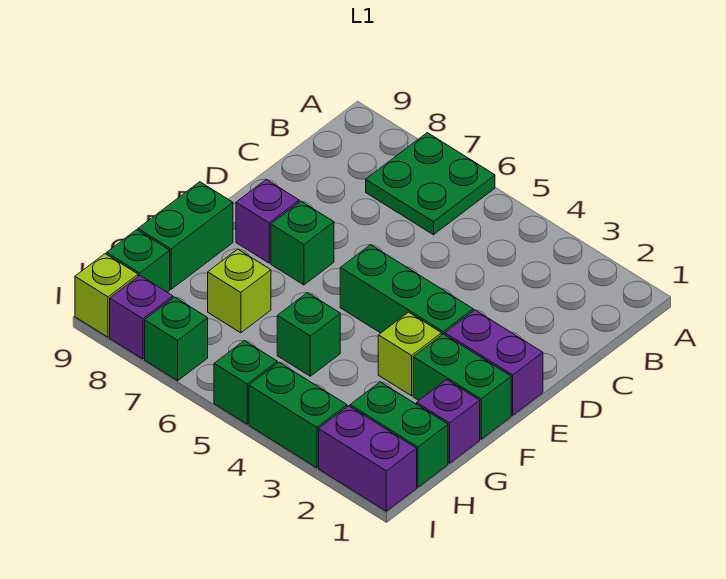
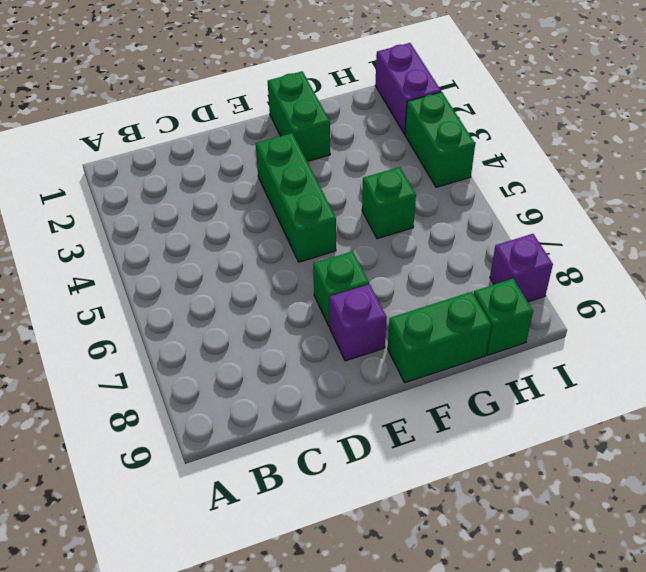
none -> green 2x2 plate [366,133,495,235]
none -> purple 1x2 brick [445,310,543,415]
none -> lime 1x1 brick [378,312,442,396]

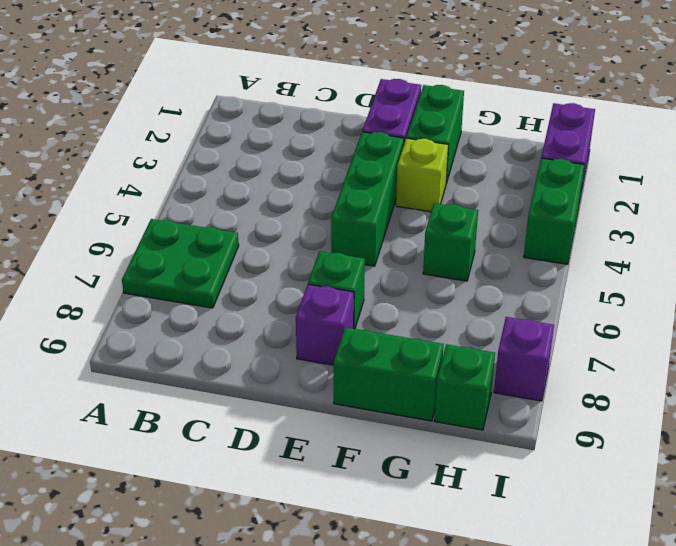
none -> purple 1x1 brick [417,380,480,463]
none -> lime 1x1 brick [208,249,271,333]
none -> green 1x2 brick [350,382,448,487]

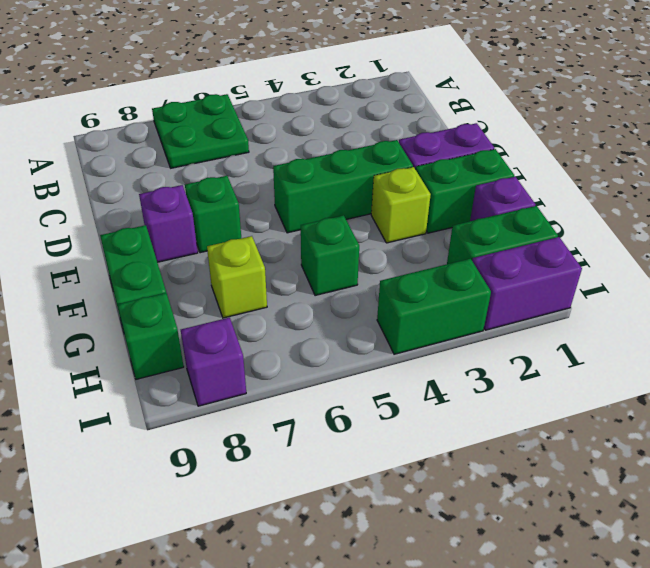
none -> green 1x1 brick [214,341,277,424]
none -> green 1x1 brick [145,297,208,381]
none -> lime 1x1 brick [75,254,138,337]

